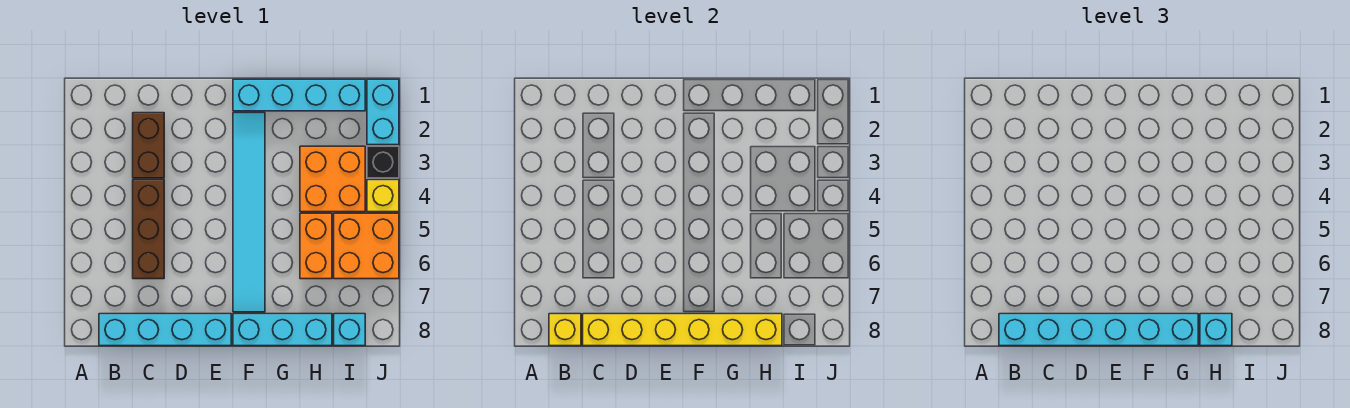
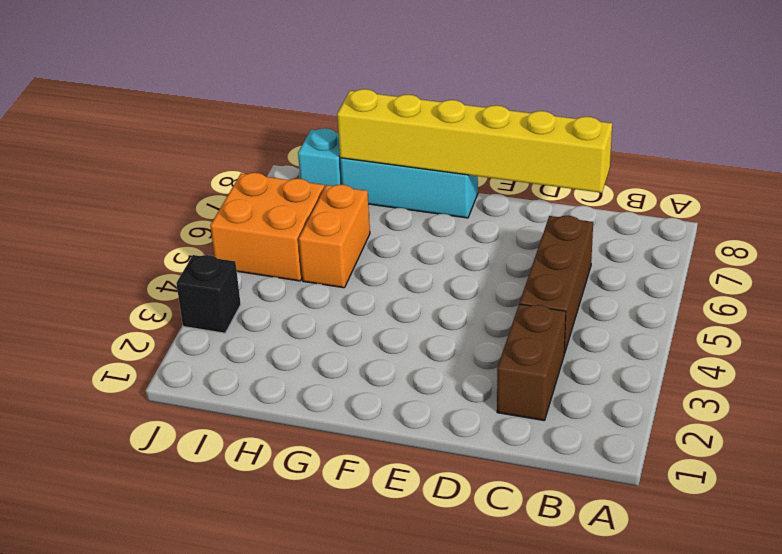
none -> cyan 1x4 brick [99,314,231,346]
none -> cyan 1x4 brick [233,79,365,111]
none -> cyan 1x6 tile [233,113,265,312]

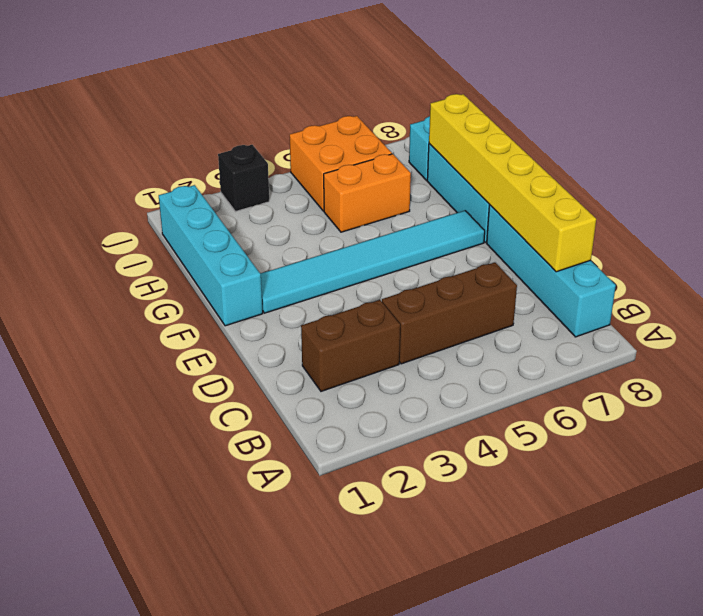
none -> orange 2x2 brick [300,146,365,212]
none -> cyan 1x2 brick [367,79,399,145]
none -> yellow 1x1 brick [367,180,399,212]

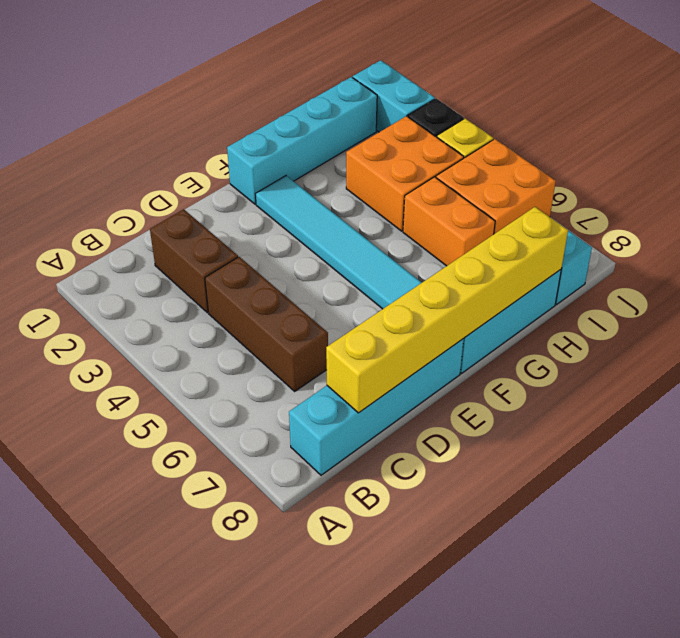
none -> yellow 1x1 brick [549,314,581,346]
none -> cyan 1x6 brick [999,314,1198,346]
none -> cyan 1x1 brick [1200,314,1232,346]

